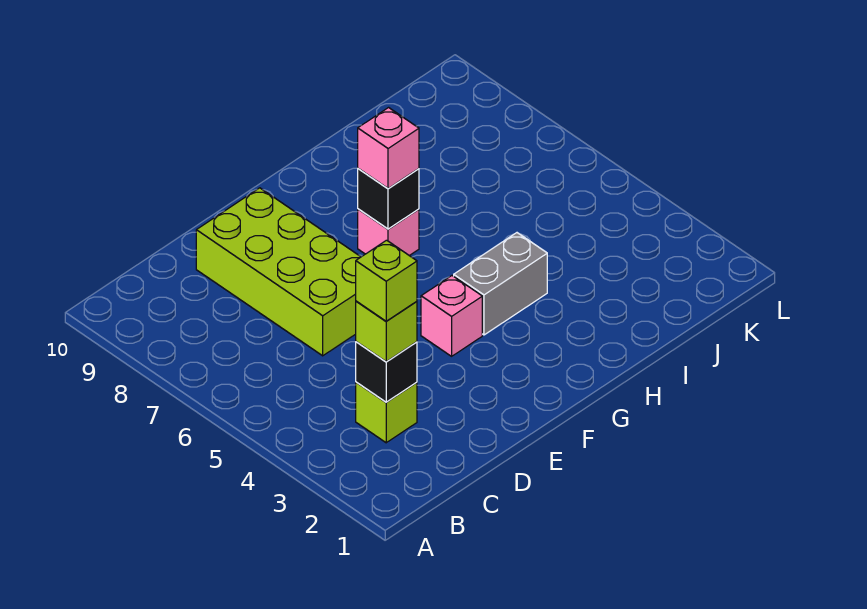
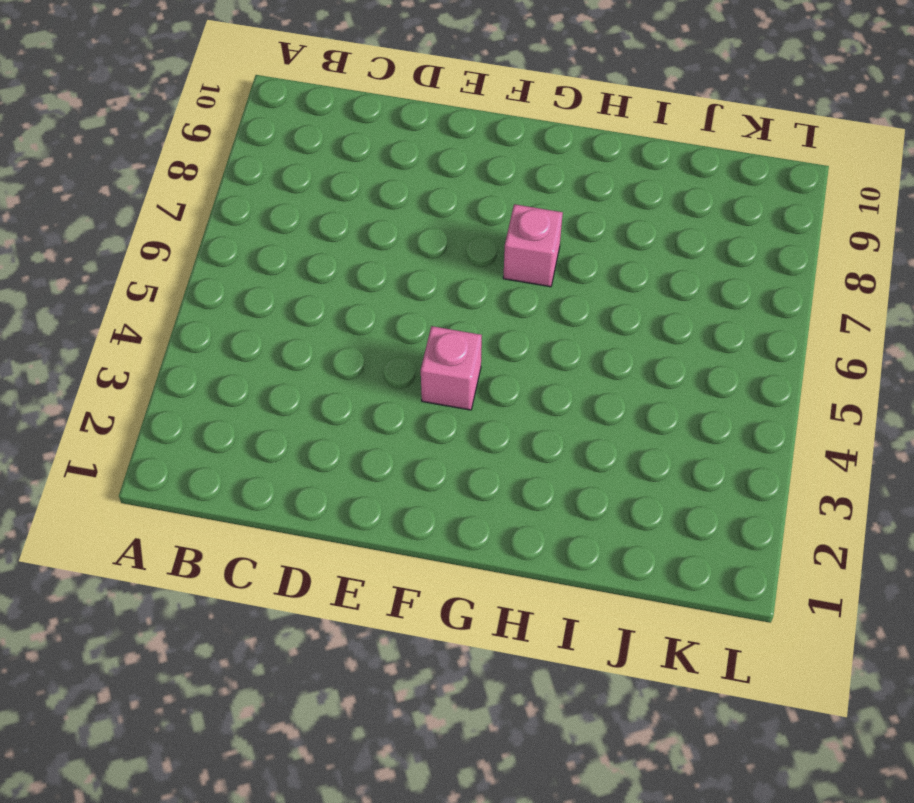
none -> lime 1x1 brick [356,382,417,443]
none -> lime 2x4 brick [196,188,361,356]

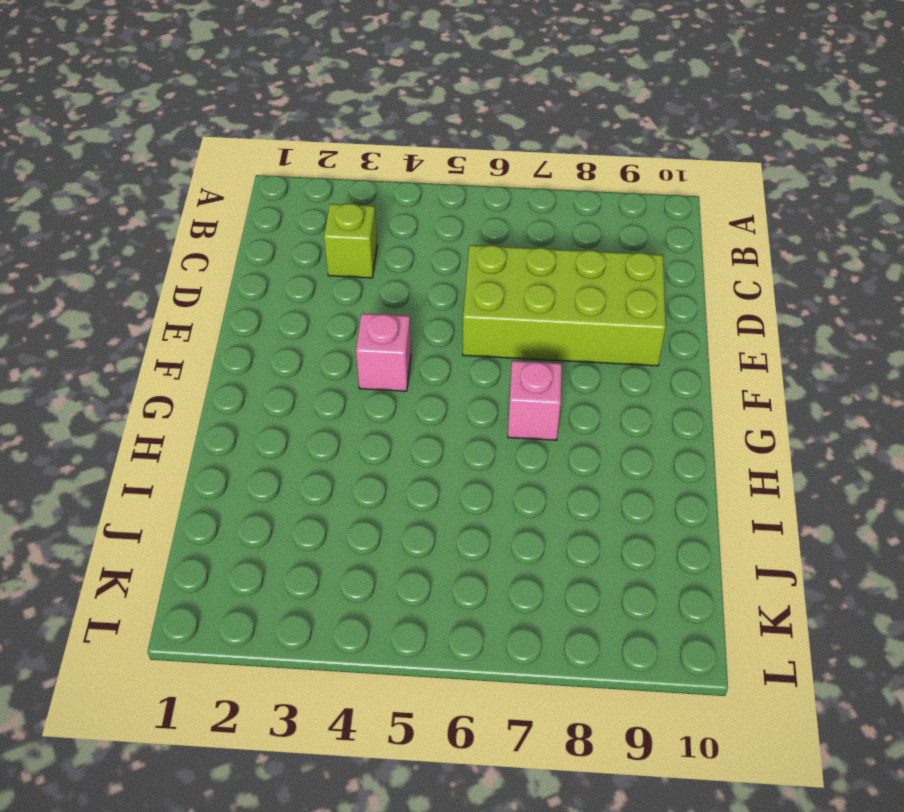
none -> grey 1x2 brick [454,233,547,335]
none -> black 1x1 brick [356,342,417,402]

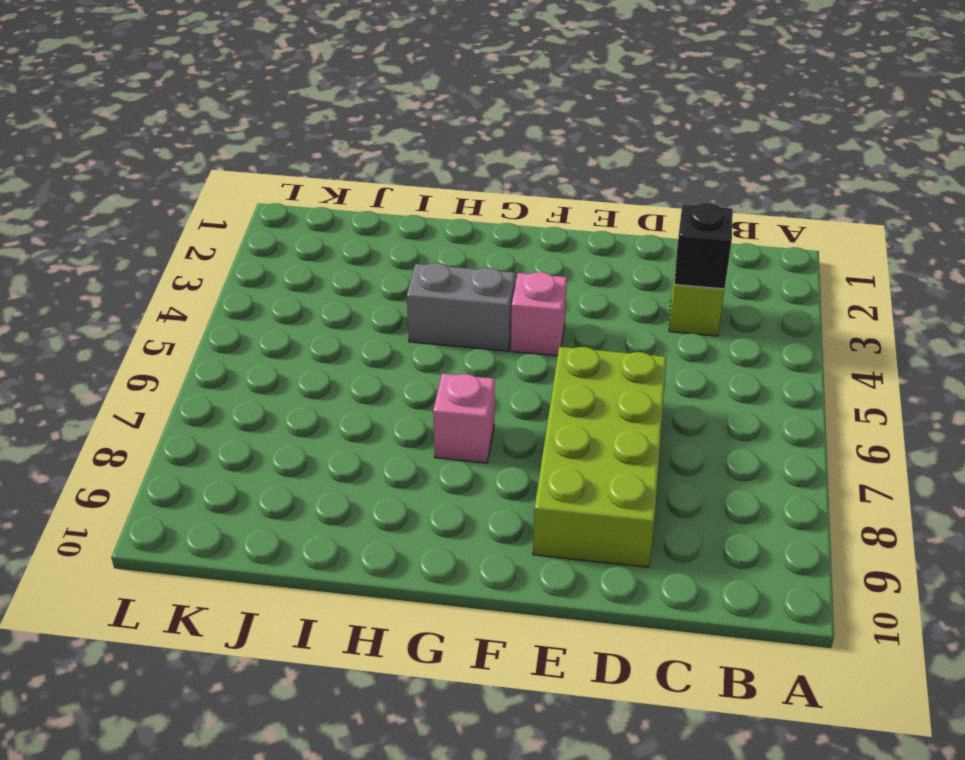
none -> black 1x1 brick [358,169,419,229]
none -> lime 1x1 brick [356,301,417,362]

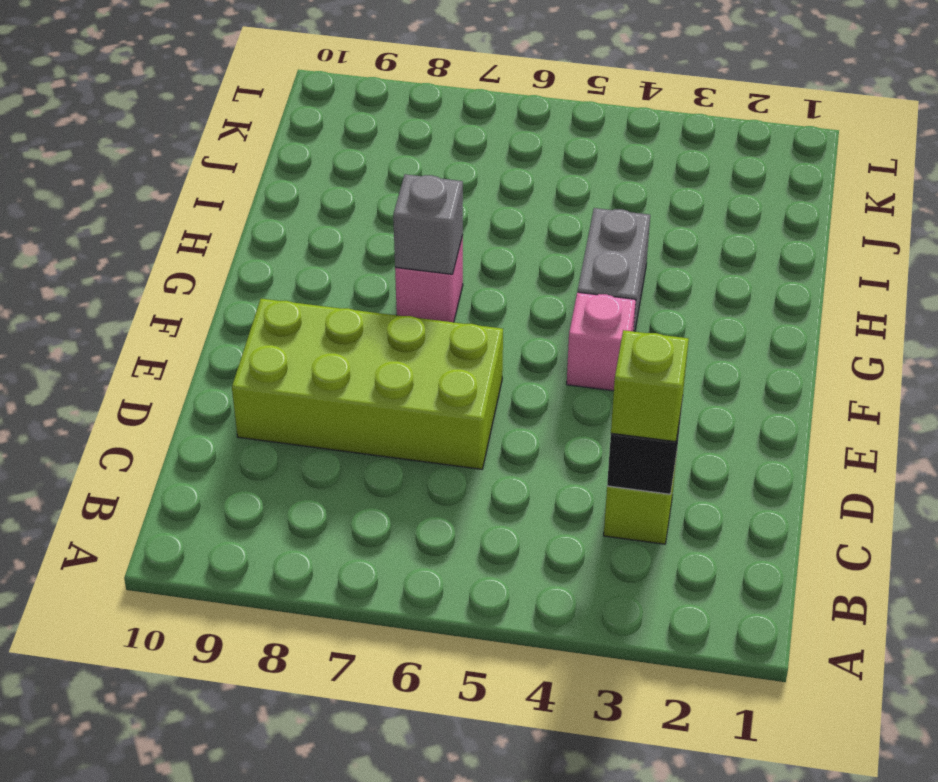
grey 1x1 brick [393,174,463,274] -> black 1x1 brick [358,169,419,229]
none -> pink 1x1 brick [358,108,419,188]
none -> lime 1x1 brick [356,240,417,321]

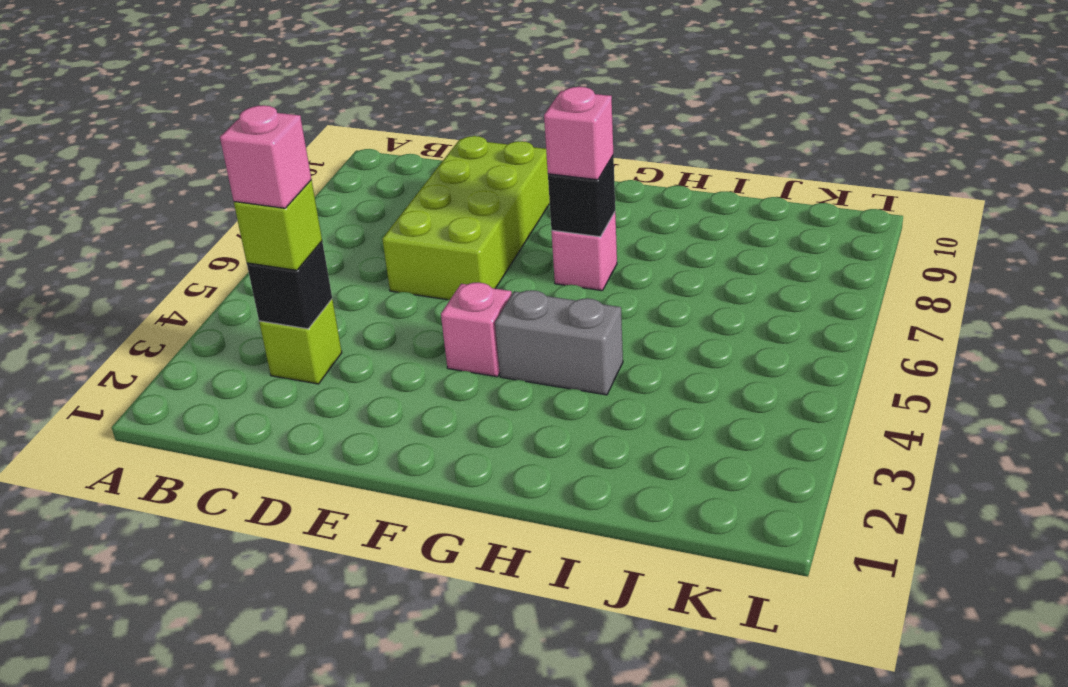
pink 1x1 brick [220,105,312,208] -> lime 1x1 brick [356,240,417,321]

